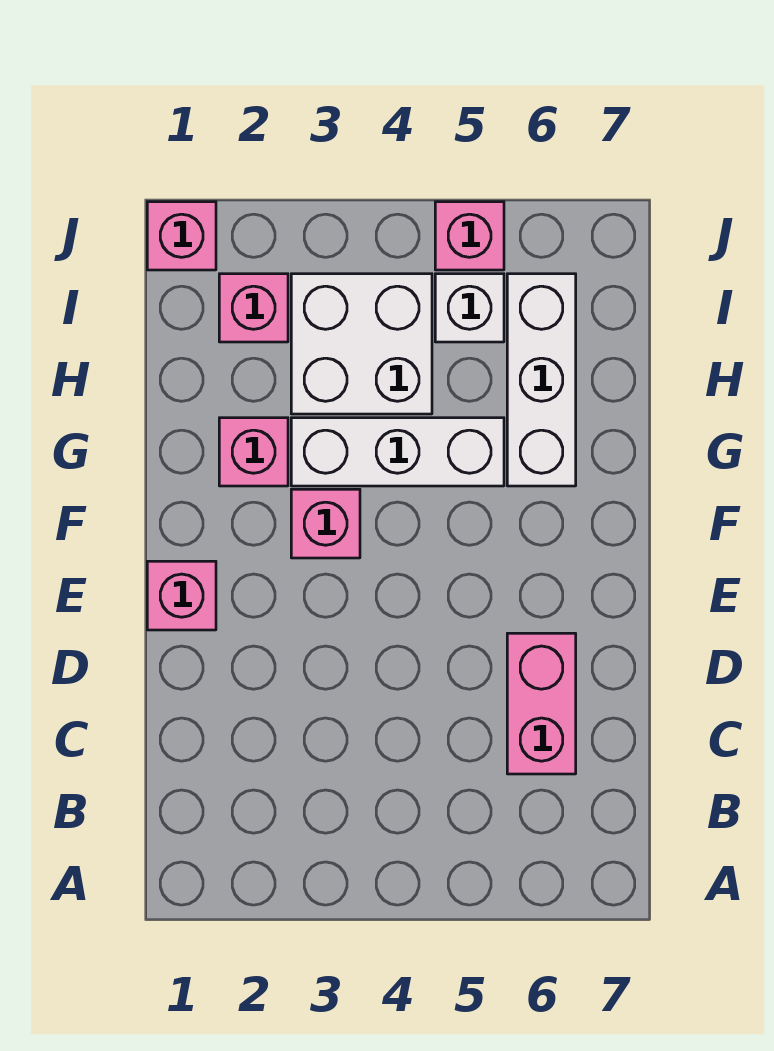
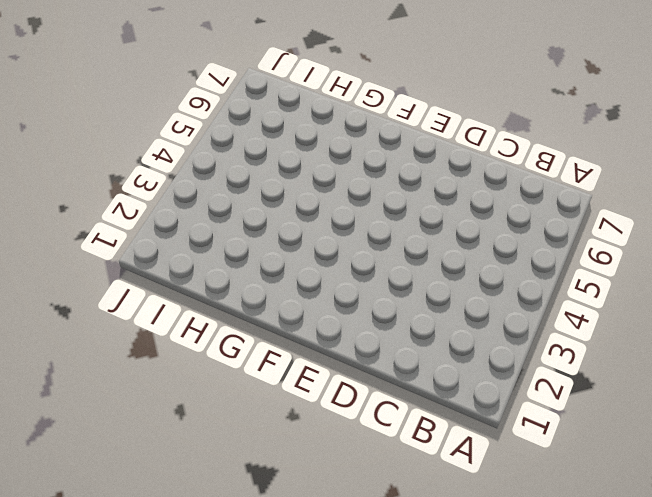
none -> pink 1x2 brick [507,633,576,774]
none -> pink 1x1 brick [147,561,216,630]

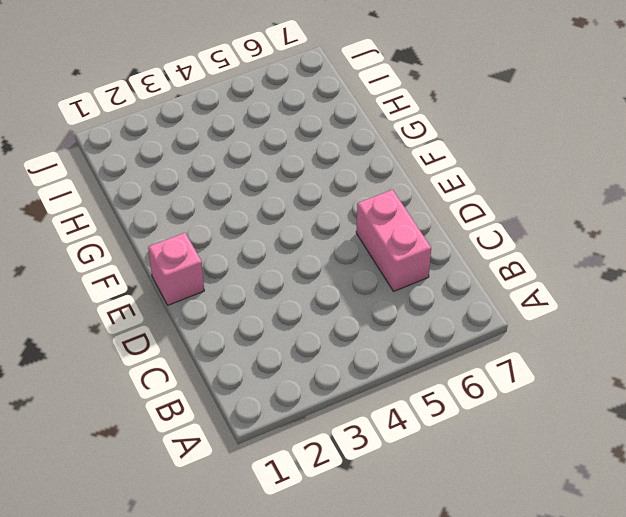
none -> pink 1x1 brick [291,489,360,558]
none -> pink 1x1 brick [219,418,288,486]

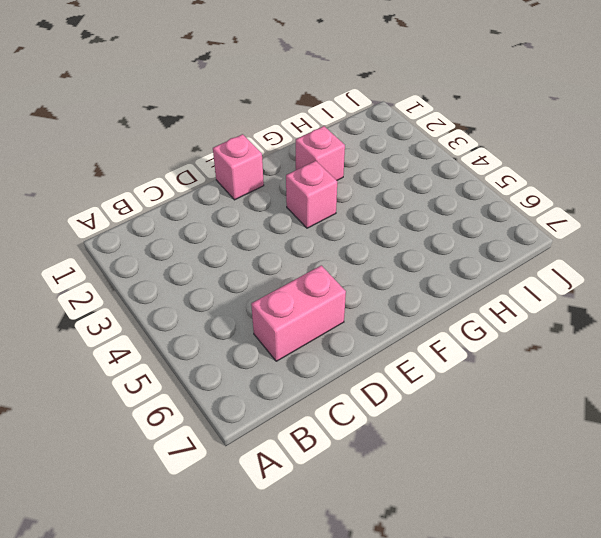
none -> white 1x3 brick [291,418,504,486]
none -> white 1x3 brick [507,274,576,486]

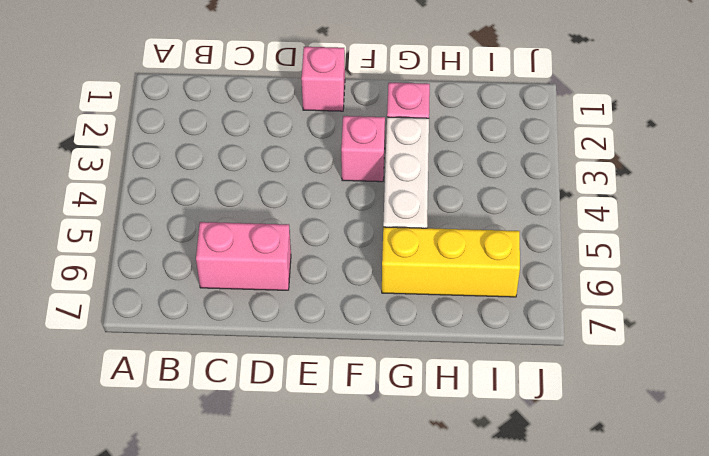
yellow 1x3 brick [382,227,520,297] -> white 1x3 brick [507,274,576,486]
none -> white 2x2 brick [291,274,432,414]
none -> pink 1x1 brick [219,274,288,342]

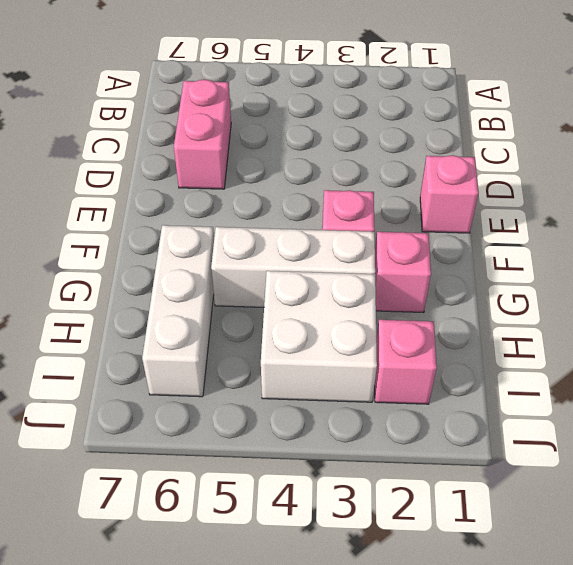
none -> white 1x1 brick [435,274,504,342]
none -> pink 1x1 brick [147,202,216,270]

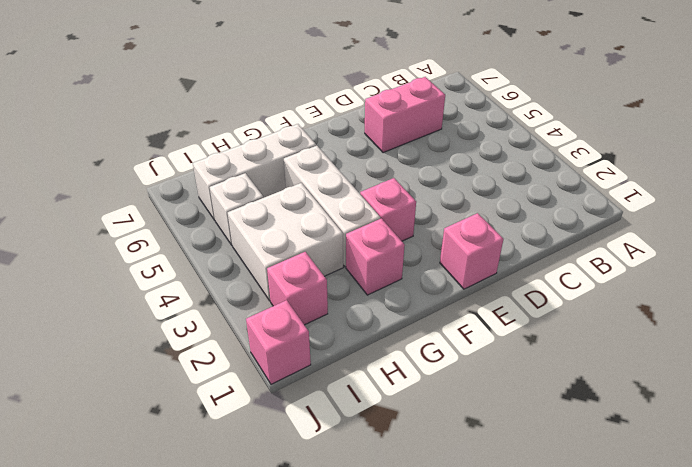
none -> pink 1x1 brick [435,202,504,270]

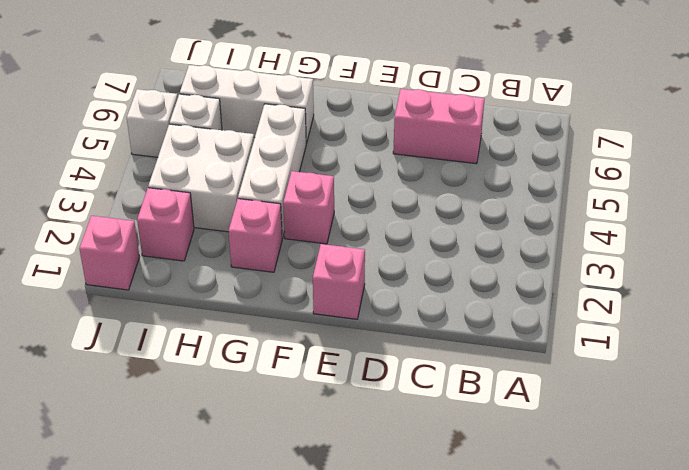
white 1x1 brick [127,89,178,157] -> pink 1x1 brick [435,202,504,270]

